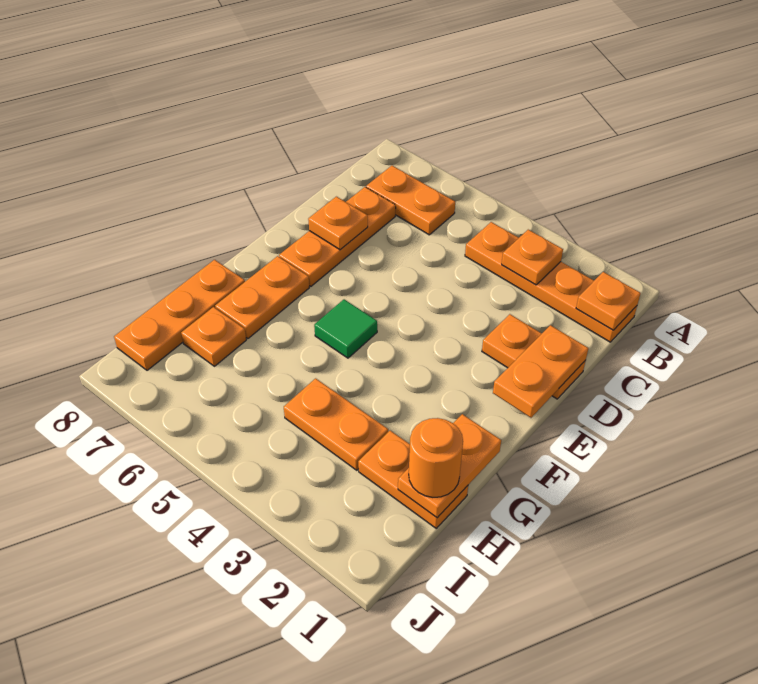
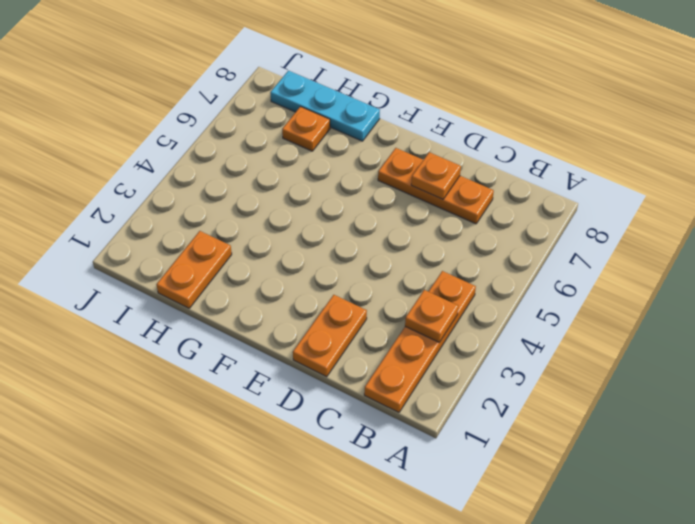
cyan 1x3 plate [270,71,380,141] -> orange 1x3 plate [114,260,245,370]
none -> orange 1x2 plate [366,166,455,235]
none -> green 1x1 tile [314,299,377,358]
none -> orange 1x2 plate [215,256,309,339]

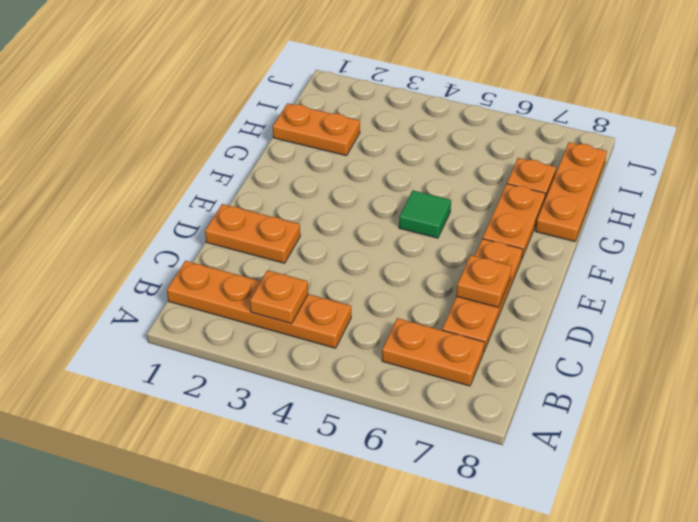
none -> orange 1x2 plate [284,378,388,470]
none -> orange 1x1 plate [576,272,641,330]
none -> orange 1x2 plate [493,325,588,418]

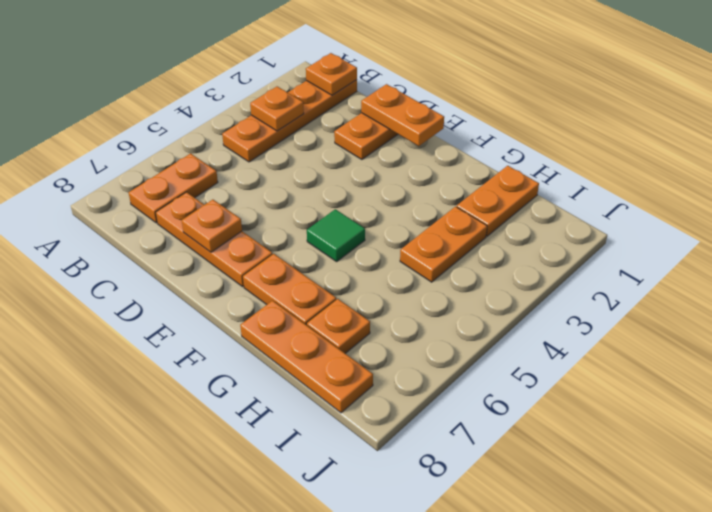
none -> orange 1x2 plate [398,414,501,518]
none -> orange 1x1 round brick [409,418,463,497]

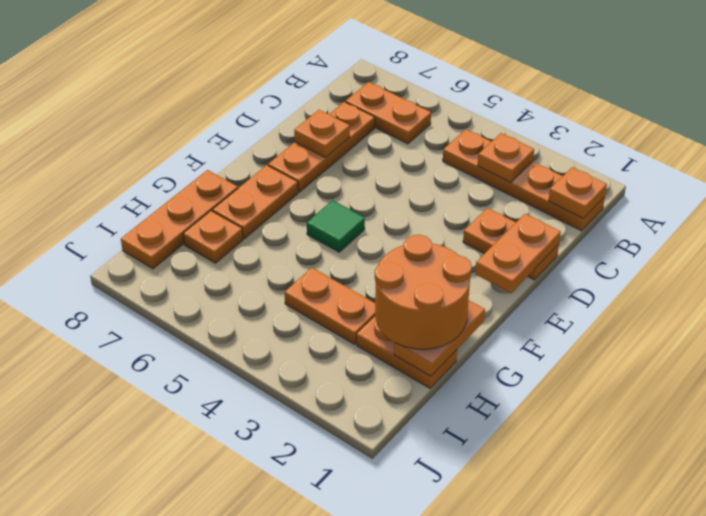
orange 2x2 round brick [375,235,472,349] -> orange 1x1 round brick [409,418,463,497]

